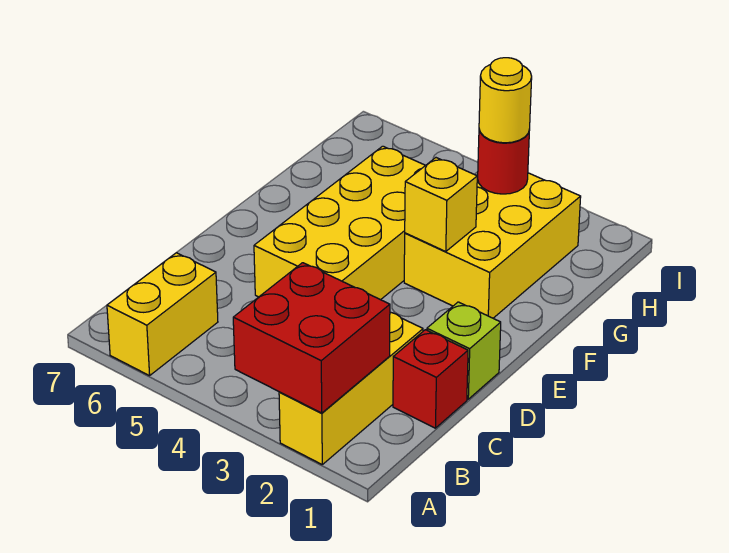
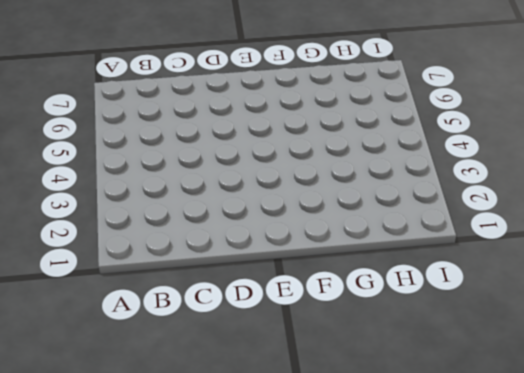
none -> yellow 1x3 brick [279,312,423,464]
none -> yellow 1x2 brick [107,253,218,376]

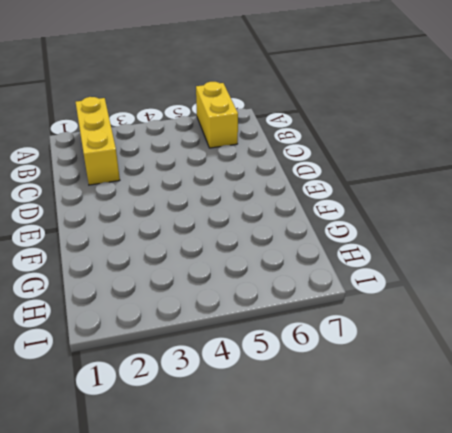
none -> red 1x1 brick [393,330,468,428]
none -> lime 1x1 brick [427,302,501,399]

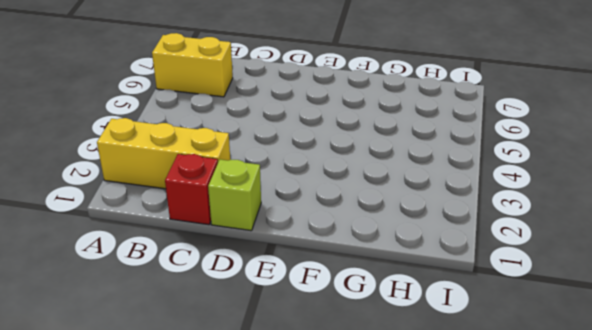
none -> yellow 2x4 brick [254,146,426,300]
none -> yellow 2x3 brick [404,173,581,318]

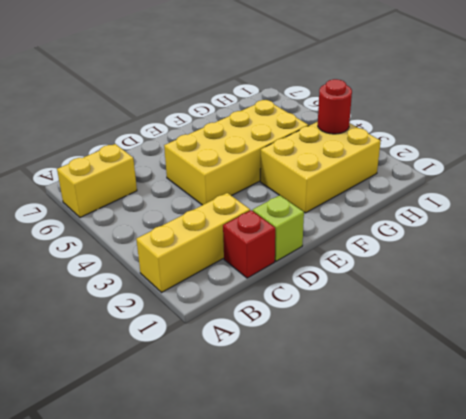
none -> red 2x2 brick [233,263,390,413]
none -> yellow 1x1 brick [405,158,477,251]

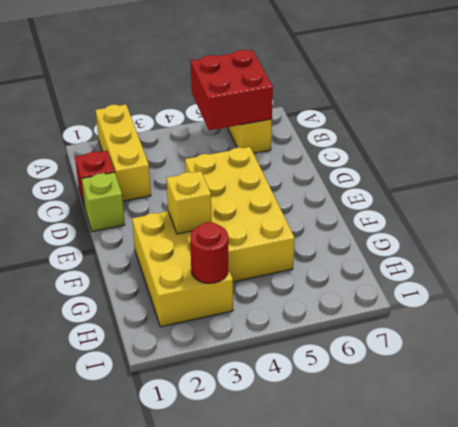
red 2x2 brick [191,50,273,131] -> red 2x2 brick moved to [233,263,390,413]
none -> yellow 1x1 round brick [479,58,532,143]

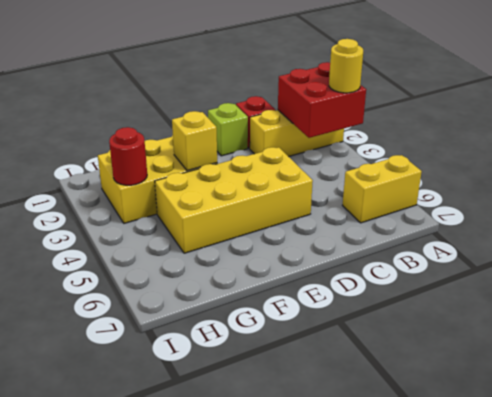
yellow 1x1 round brick [329,39,363,93] -> yellow 1x1 round brick moved to [479,58,532,143]

